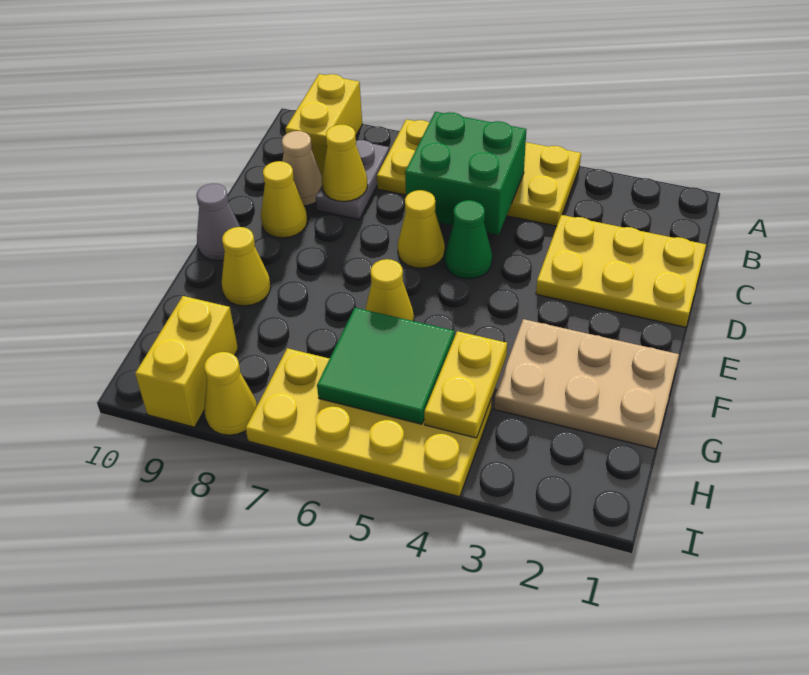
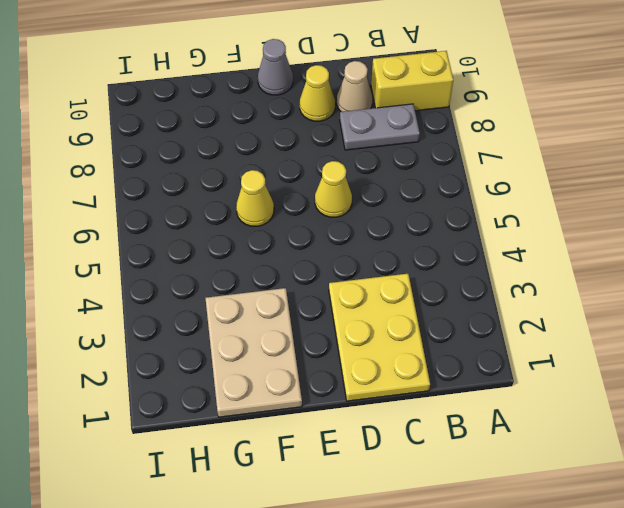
none -> yellow 2x4 plate [377,119,581,226]
none -> green 1x1 cone [445,200,492,279]
none -> yellow 1x1 cone [222,227,271,306]

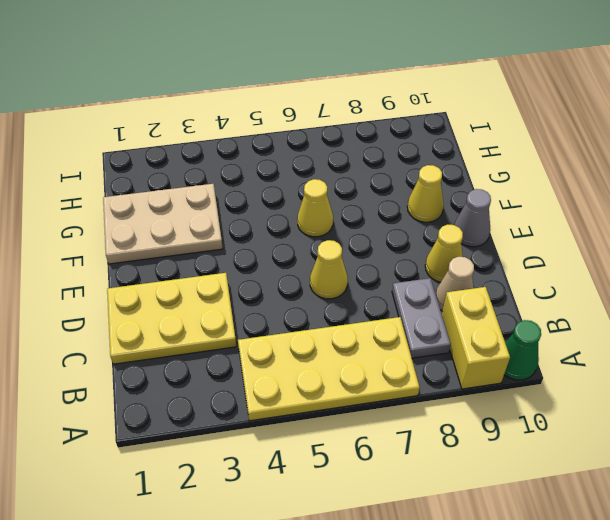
green 1x1 cone [504,320,541,380] -> green 1x1 cone moved to [445,200,492,279]
none -> yellow 2x4 plate [246,348,492,497]
none -> yellow 1x2 brick [135,296,238,427]
none -> yellow 1x1 cone [204,352,257,435]

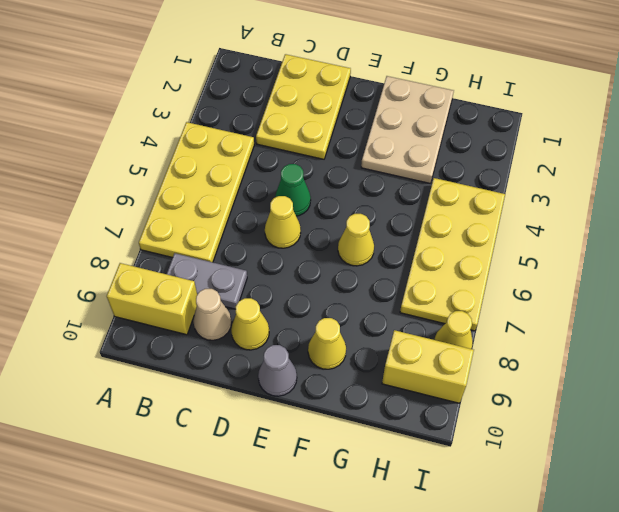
none -> green 2x2 brick [405,112,526,235]
none -> yellow 1x1 cone [322,124,368,202]
none -> yellow 1x2 plate [424,331,507,438]

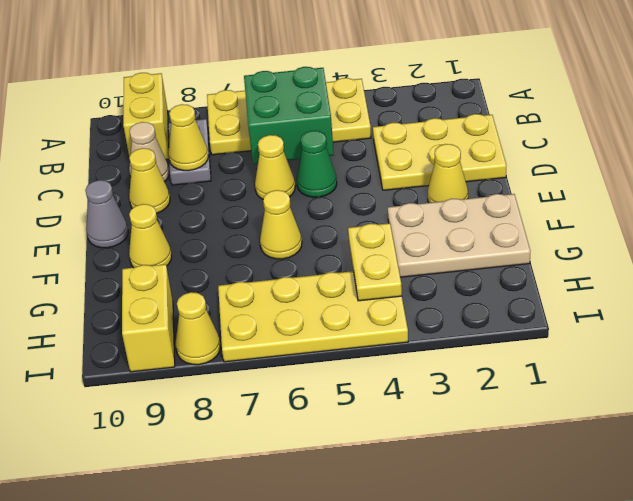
yellow 1x1 cone [428,144,468,203] -> none
none -> green 2x2 tile [317,308,455,424]

